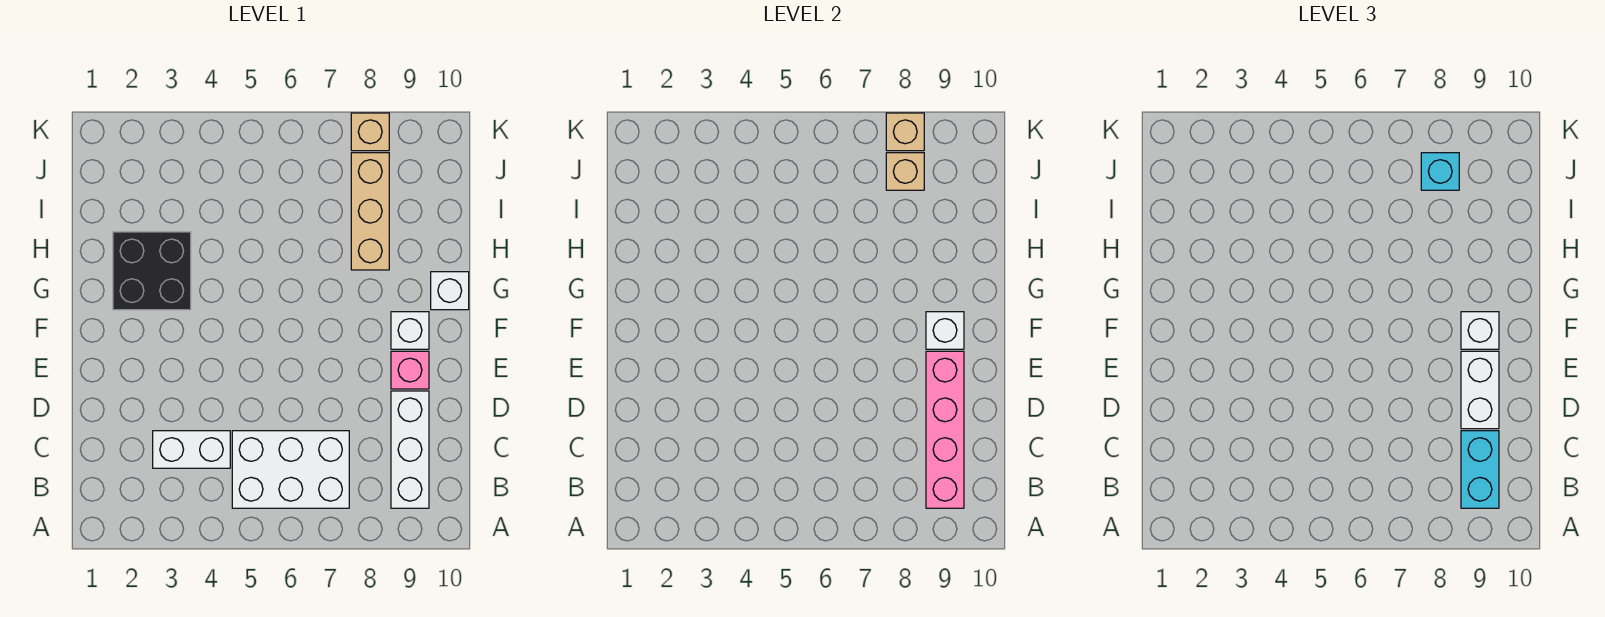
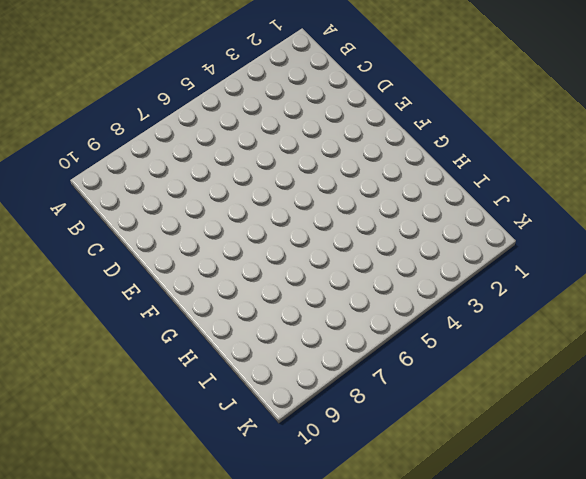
none -> white 2x3 brick [232,431,349,508]
none -> white 1x3 brick [391,391,429,508]
none -> white 1x2 brick [153,431,230,468]

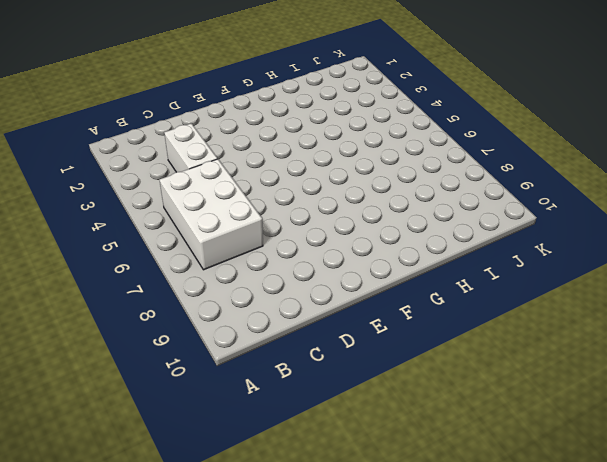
none -> white 1x3 brick [391,391,429,508]
none -> pink 1x1 brick [391,351,429,389]
none -> white 1x1 brick [391,312,429,349]

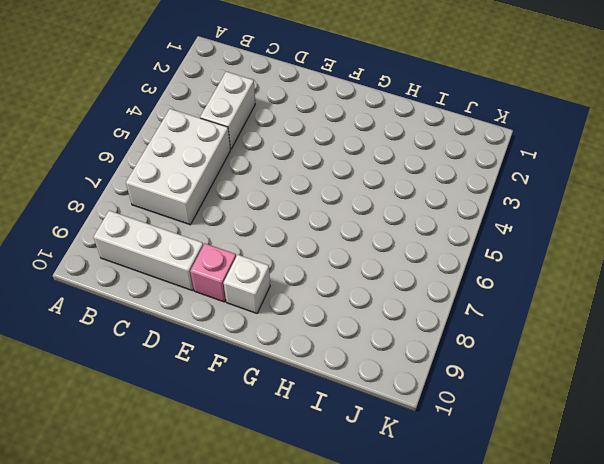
none -> black 2x2 brick [113,232,191,310]
none -> white 1x1 brick [431,272,469,310]
none -> tan 1x3 brick [351,153,389,270]

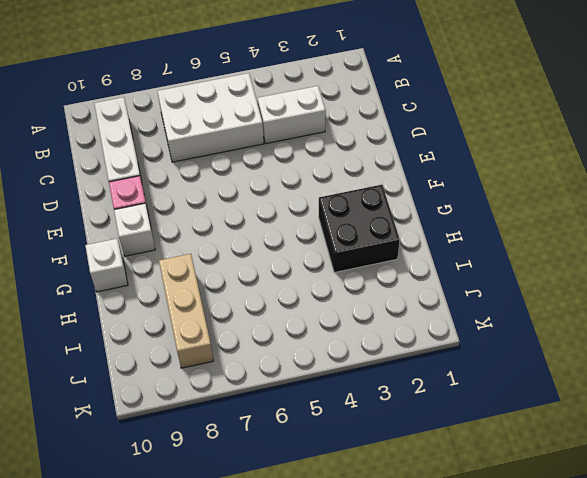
none -> tan 1x1 brick [351,113,389,151]
none -> pink 1x4 brick [926,351,964,508]
none -> white 1x1 brick [926,312,964,349]

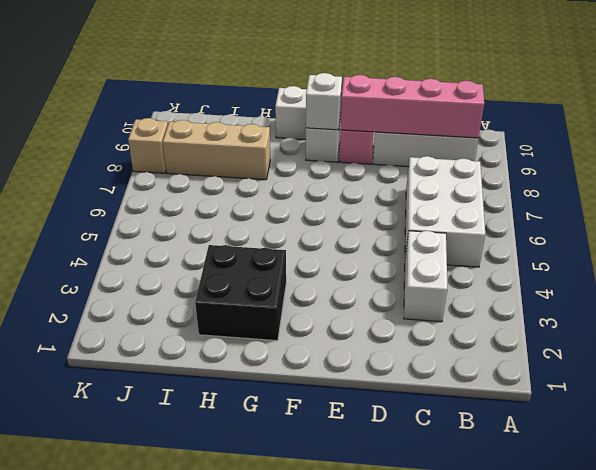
none -> tan 1x1 brick [886,153,924,190]
none -> tan 1x1 brick [886,113,924,151]
none -> cyan 1x2 brick [1461,431,1499,508]

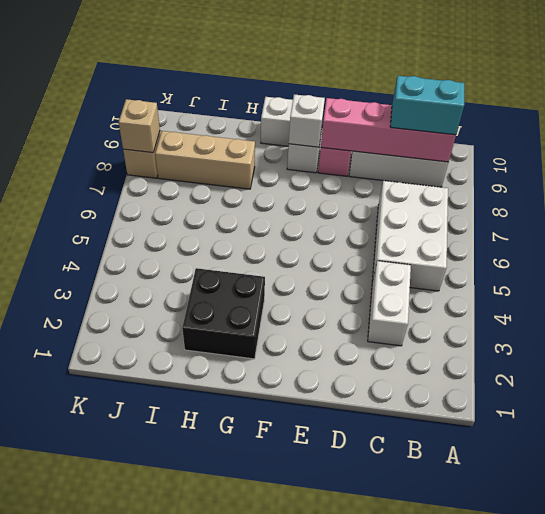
none -> tan 1x1 brick [886,153,924,190]
none -> white 1x2 brick [1461,351,1499,429]
none -> white 1x1 brick [1461,312,1499,349]

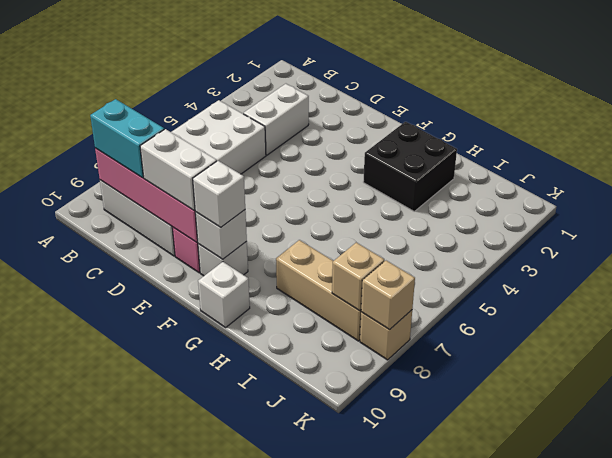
none -> cyan 1x1 brick [1421,153,1459,190]

